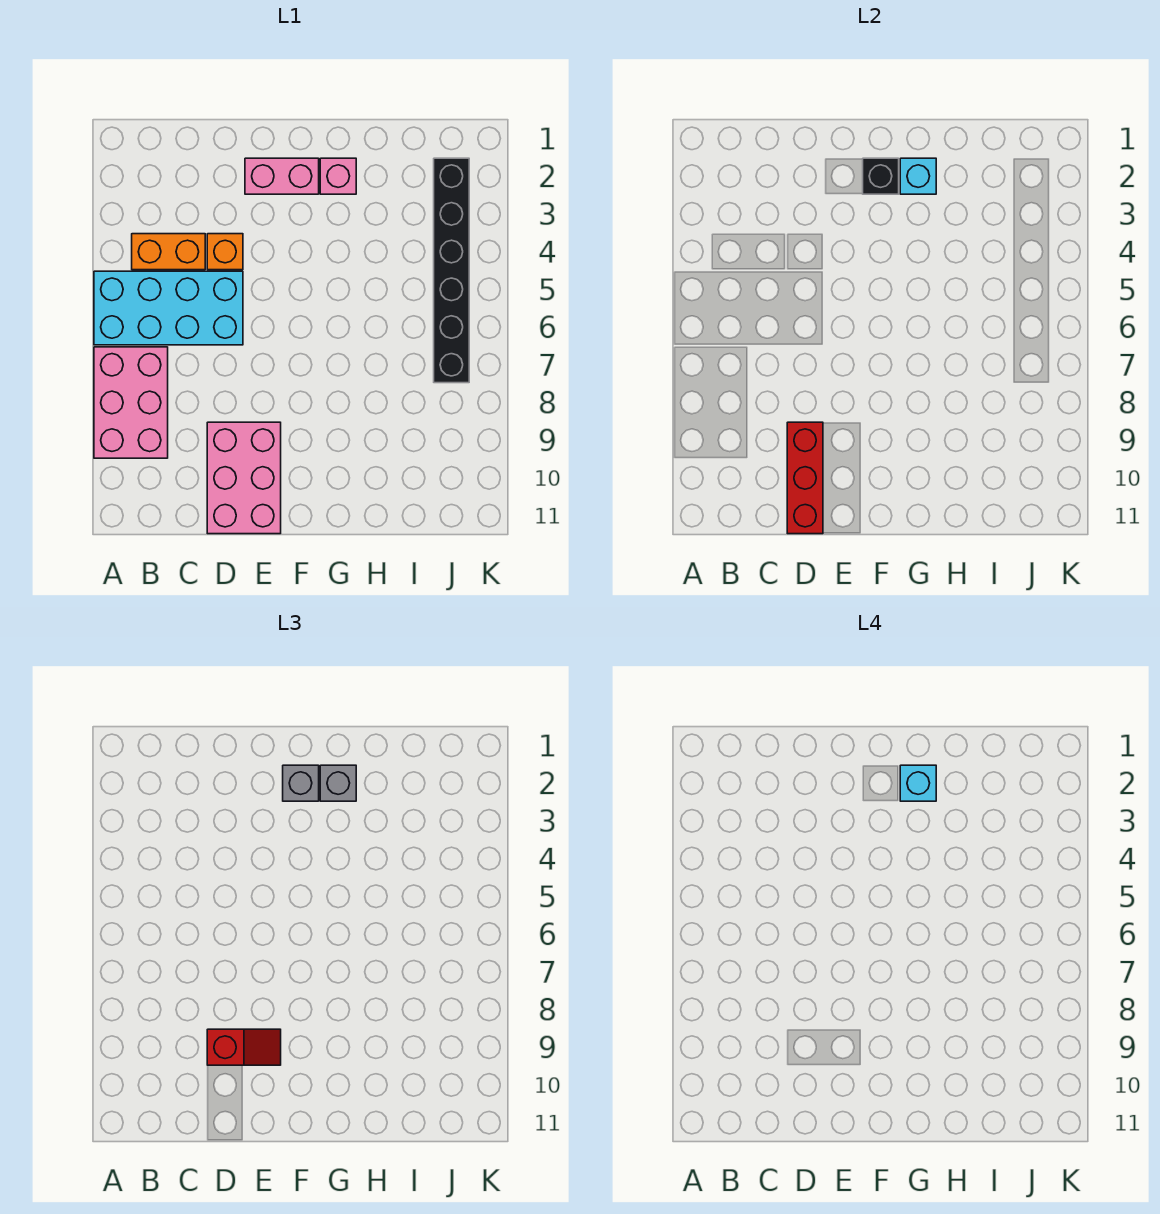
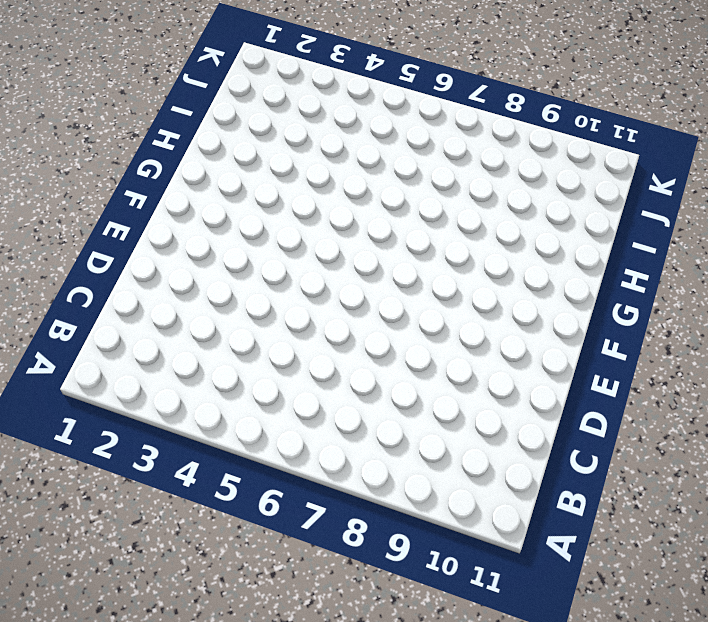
none -> cyan 2x4 brick [94,271,243,345]
none -> pink 2x3 brick [94,347,168,458]
none -> orange 1x2 brick [132,234,205,270]

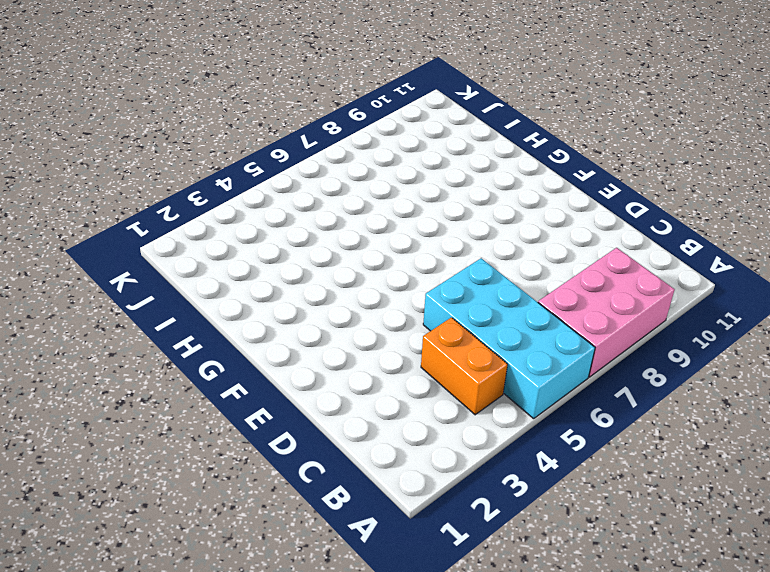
none -> orange 1x1 brick [207,234,243,270]
none -> pink 2x3 brick [207,422,281,534]
none -> pink 1x2 brick [245,158,319,194]

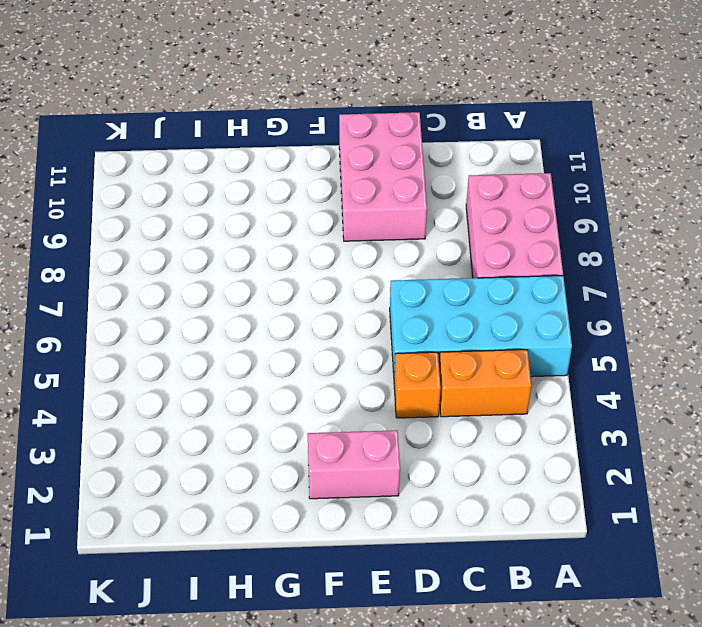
none -> pink 1x1 brick [320,158,356,194]
none -> black 1x6 brick [434,158,469,383]
none -> red 1x3 brick [787,422,823,534]

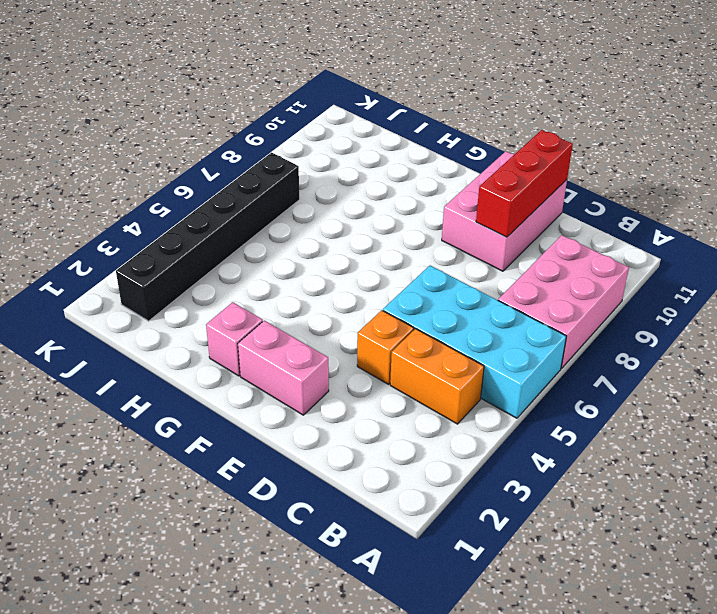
none -> black 1x1 brick [863,158,899,194]
none -> cyan 1x1 brick [900,158,936,194]
none -> red 1x2 slope [207,1029,281,1065]

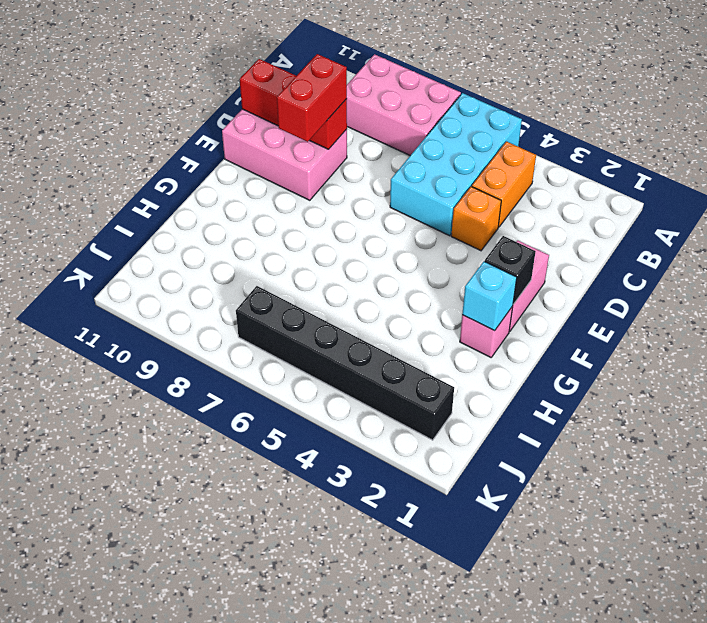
red 1x2 brick [277,54,347,142] -> red 1x2 slope [207,1029,281,1065]
none -> grey 1x1 brick [283,765,319,801]
none -> grey 1x1 brick [320,765,356,801]
none -> cyan 1x1 brick [900,765,936,801]

